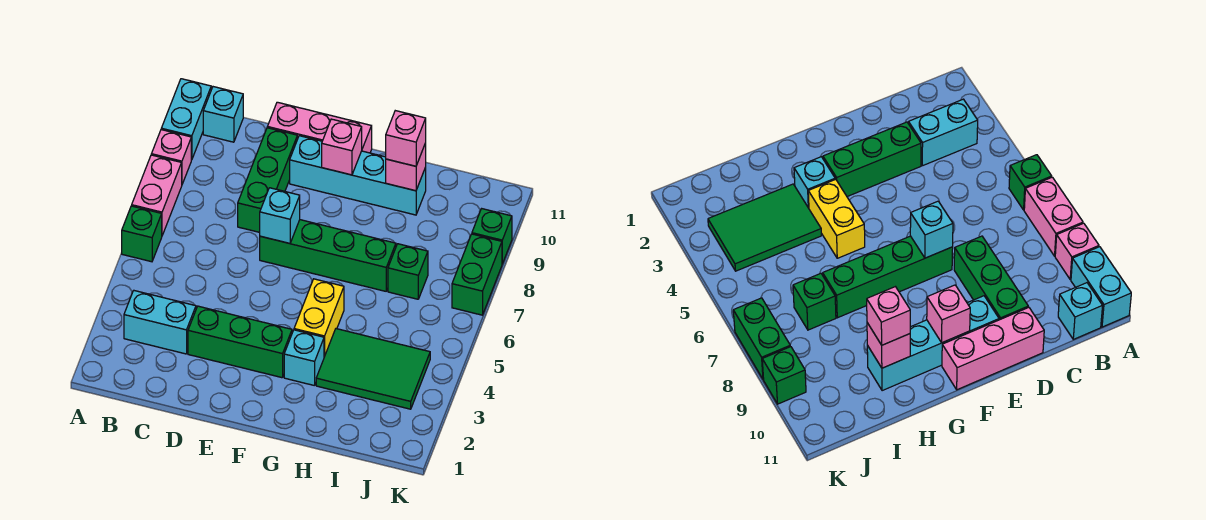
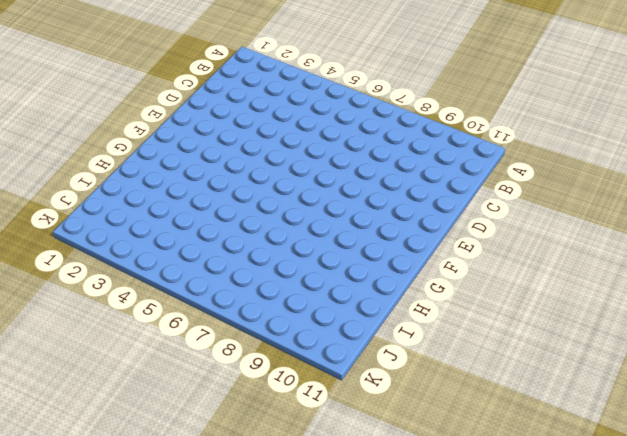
none -> green 1x1 brick [122,206,162,262]
none -> pink 1x2 brick [132,155,182,235]
none -> pink 1x1 brick [151,130,191,184]

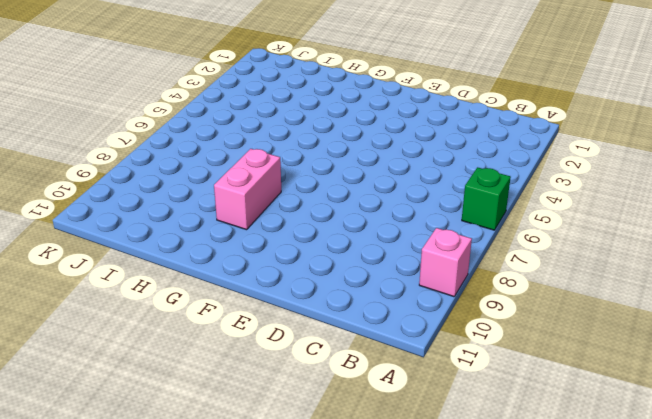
pink 1x2 brick [214,149,281,230] -> pink 1x2 brick moved to [132,155,182,235]
none -> cyan 1x2 brick [161,79,211,160]
none -> cyan 1x2 brick [124,291,196,354]
none -> cyan 1x1 brick [203,87,243,142]

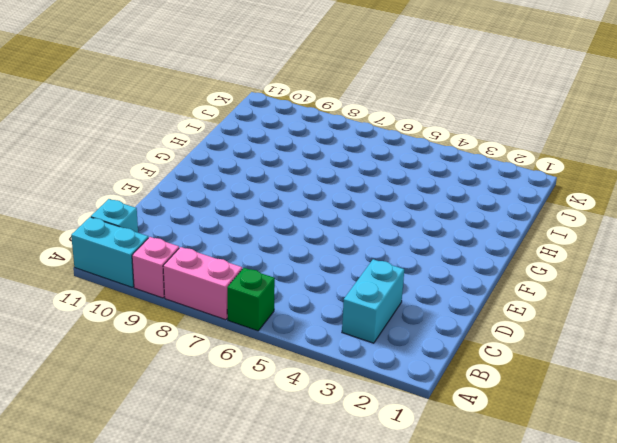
none -> green 1x3 brick [188,306,292,378]
none -> green 1x3 brick [238,128,297,232]
none -> pink 1x3 brick [267,102,372,153]

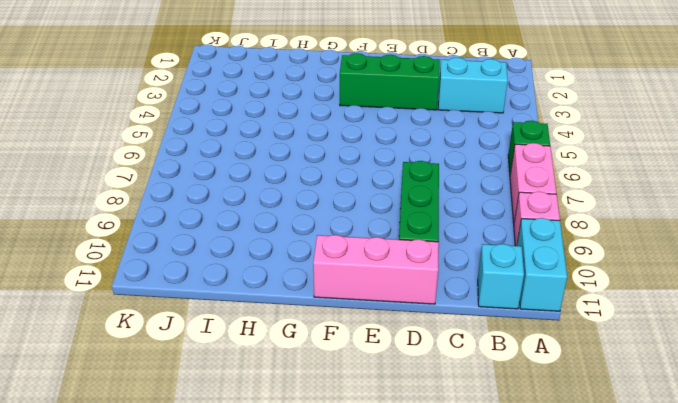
none -> green 1x4 brick [260,220,396,291]
none -> cyan 1x4 brick [290,136,426,215]
none -> cyan 1x1 brick [284,330,324,386]

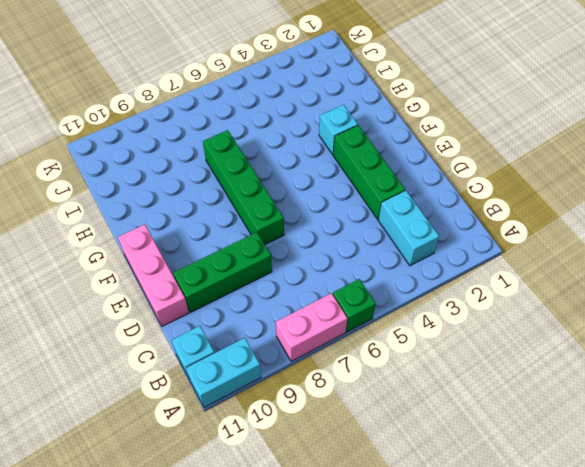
none -> pink 1x1 brick [151,130,191,184]
none -> cyan 1x4 brick [290,136,426,215]
none -> yellow 1x2 brick [294,279,344,357]

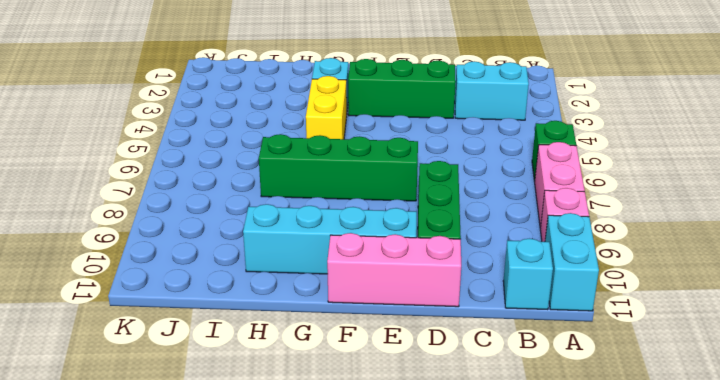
none -> green 2x3 tile [316,329,430,409]
none -> green 1x1 brick [388,244,428,299]
none -> green 1x2 brick [452,234,502,315]

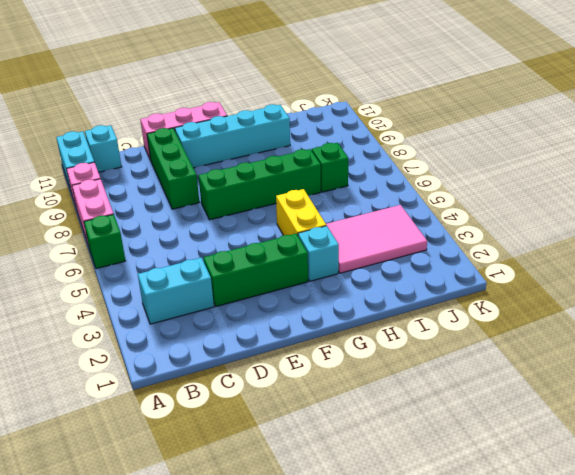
pink 2x3 tile [326,205,427,273] -> green 2x3 tile [316,329,430,409]
none -> green 1x2 brick [452,234,502,315]
none -> green 1x1 brick [472,209,512,264]
none -> cyan 1x1 brick [260,188,300,243]

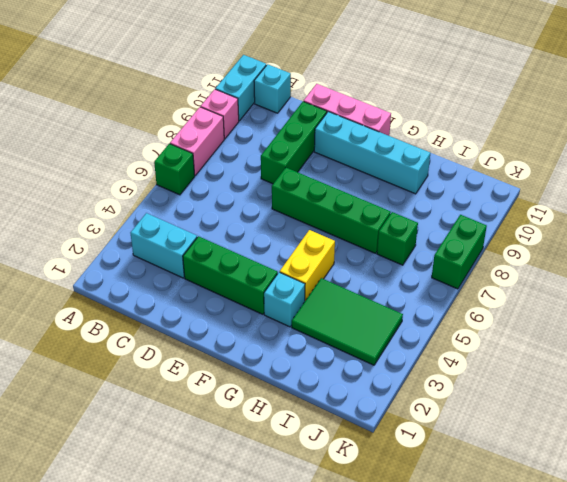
none -> green 1x1 brick [472,209,512,264]
none -> cyan 1x1 brick [260,188,300,243]
none -> pink 1x1 brick [322,119,362,175]

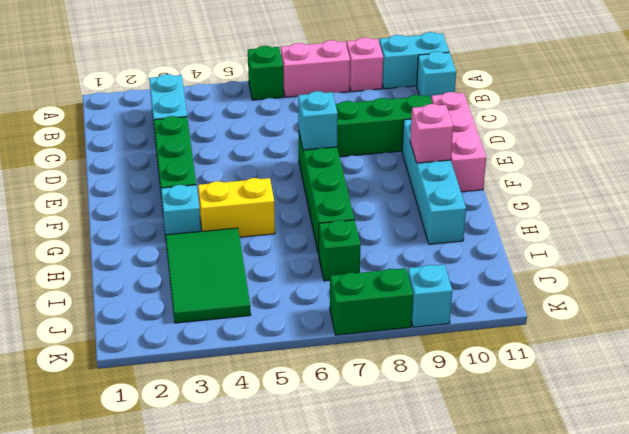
cyan 1x1 brick [408,264,452,327] -> green 1x1 brick [472,209,512,264]
none -> pink 1x1 brick [386,143,426,191]
none -> pink 1x1 brick [386,111,426,166]

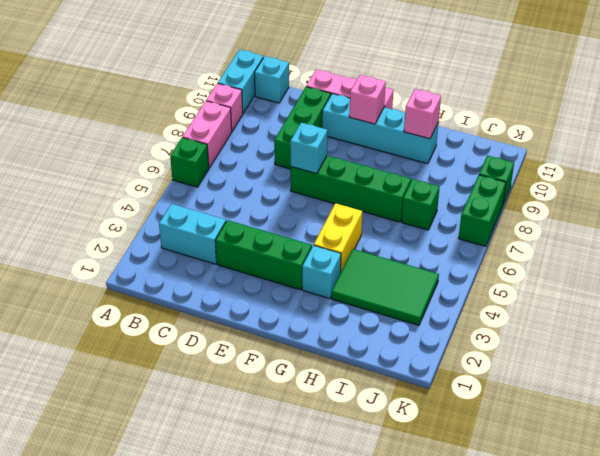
none -> pink 1x1 brick [386,111,426,166]

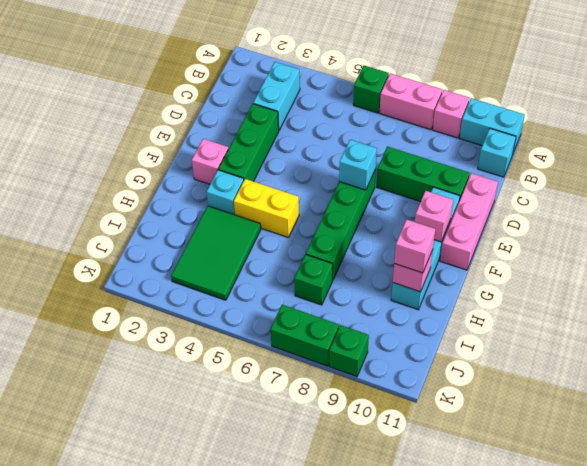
pink 1x1 brick [192,139,229,184] -> none

